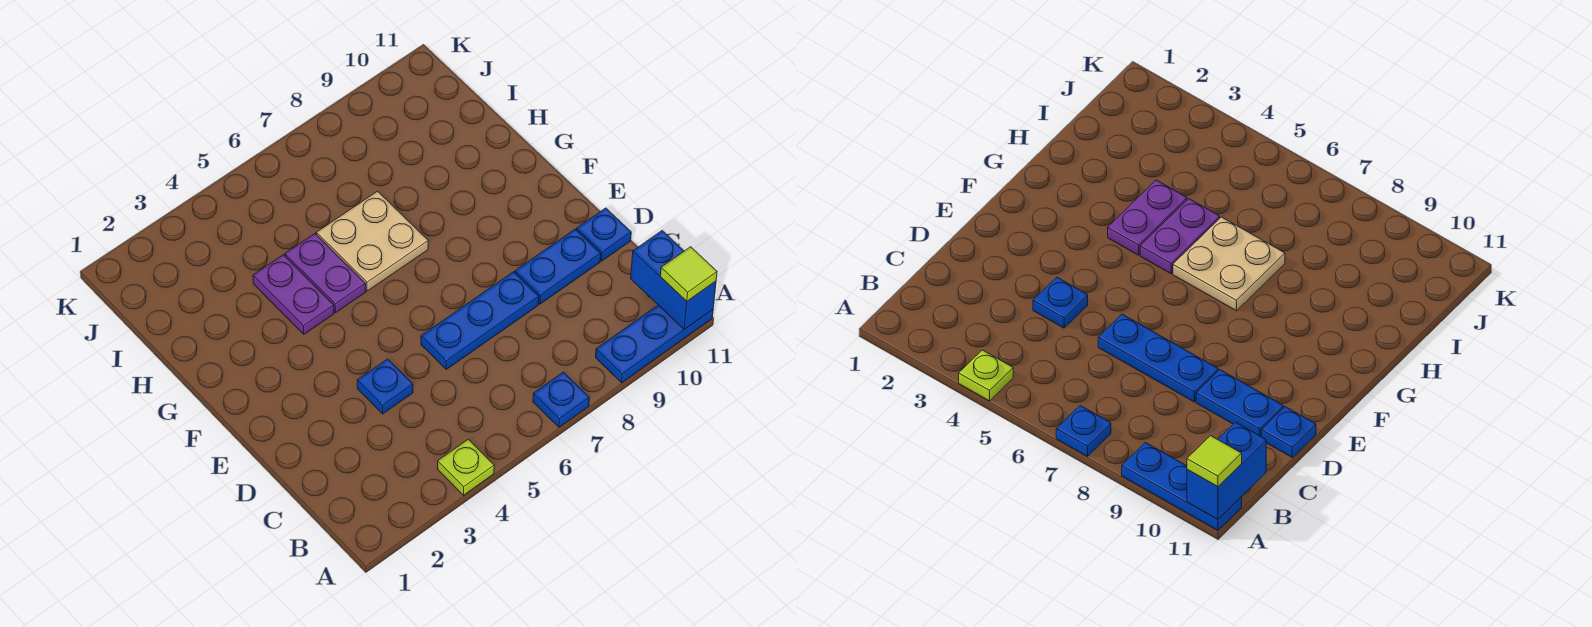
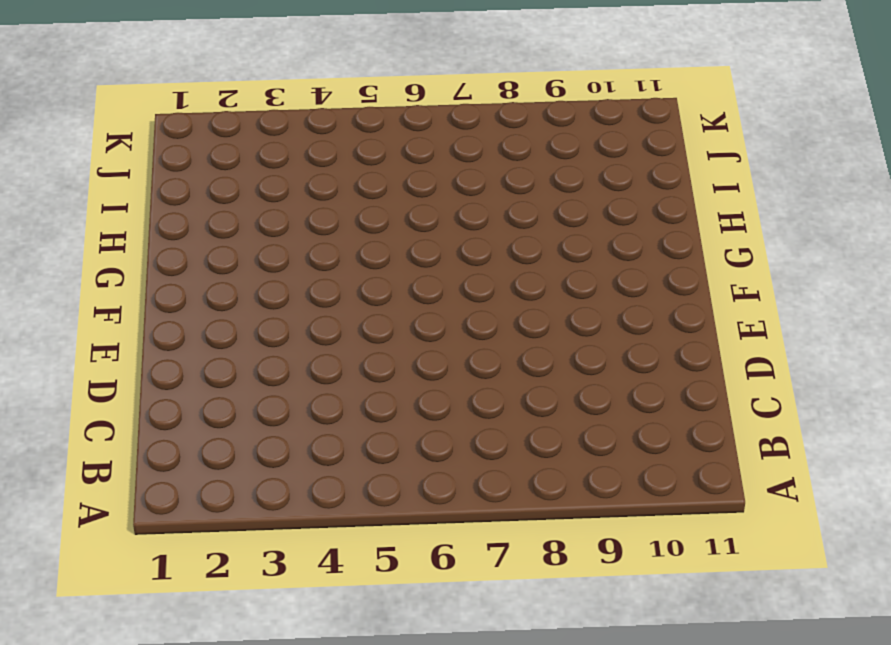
none -> lime 1x1 plate [438,439,494,495]
none -> blue 1x1 plate [533,372,589,427]
none -> blue 1x3 plate [596,305,713,383]

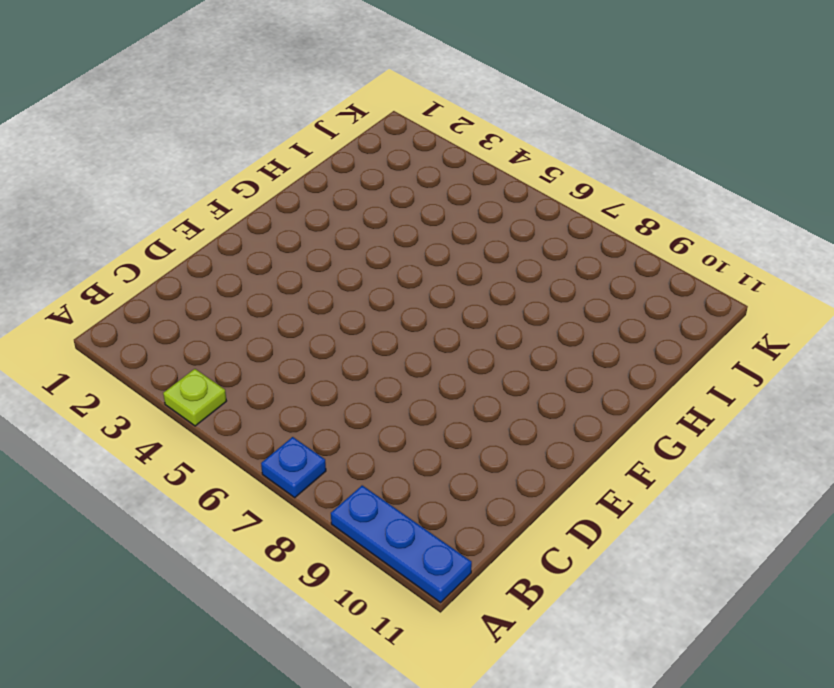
none -> blue 1x1 plate [357,359,413,414]
none -> blue 1x3 plate [421,272,539,369]
none -> blue 1x2 plate [515,229,601,304]

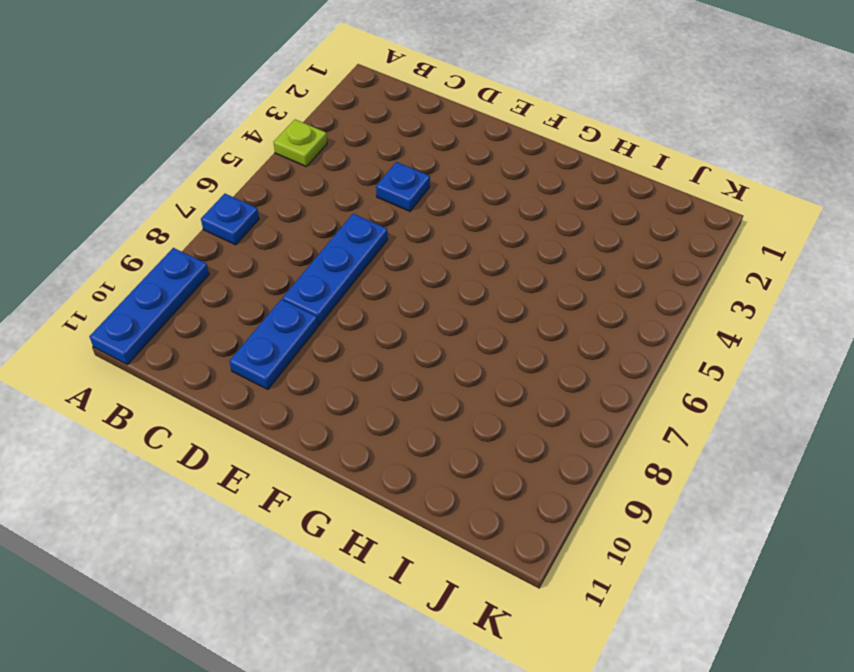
none -> blue 1x1 plate [577,208,631,261]
none -> purple 1x2 plate [253,255,334,334]
none -> purple 1x2 plate [285,234,366,313]

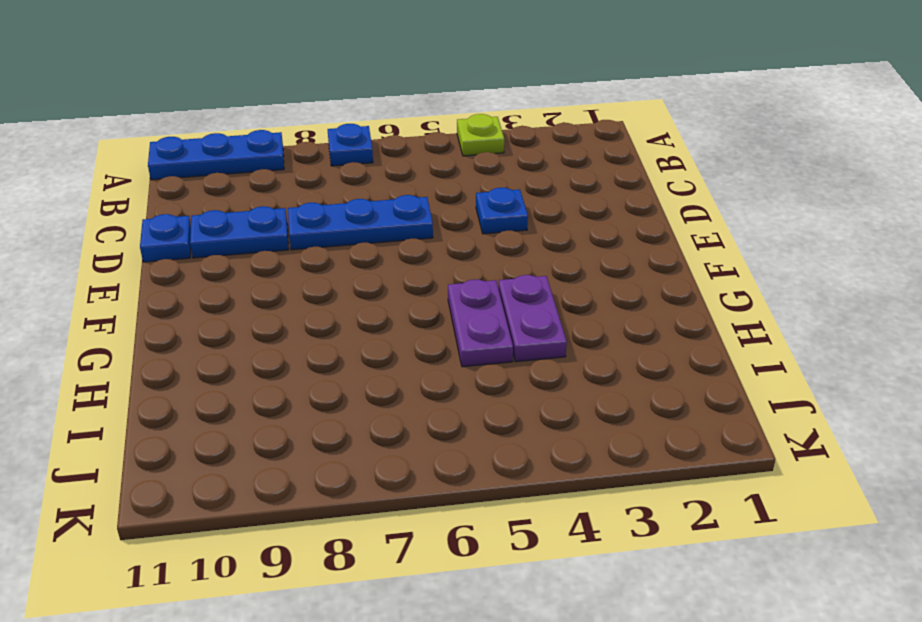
none -> tan 2x2 plate [317,191,428,291]
none -> blue 1x2 brick [631,231,716,329]
none -> lime 1x1 tile [660,247,717,301]

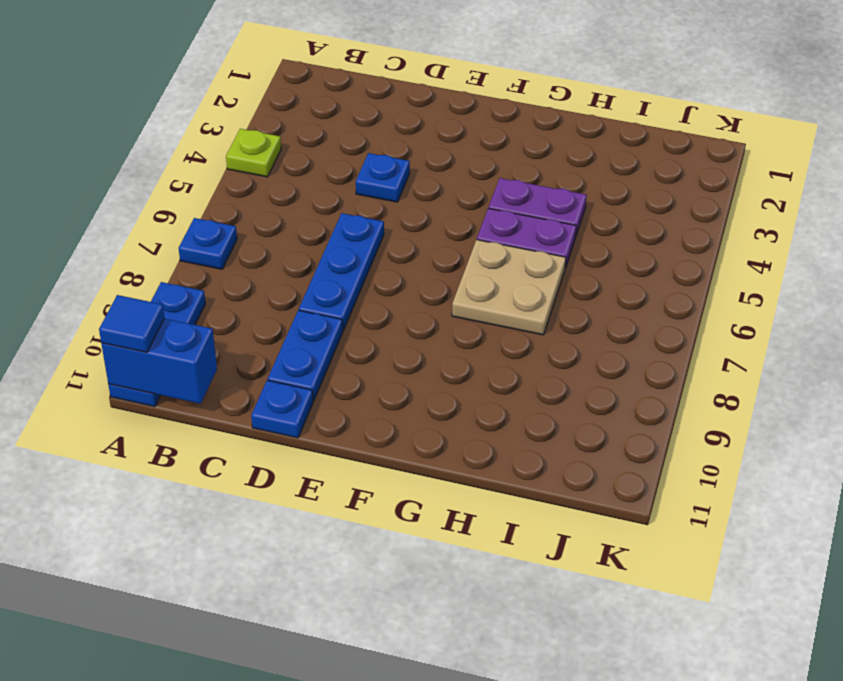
blue 1x1 tile [99,295,165,352] -> lime 1x1 tile [660,247,717,301]

